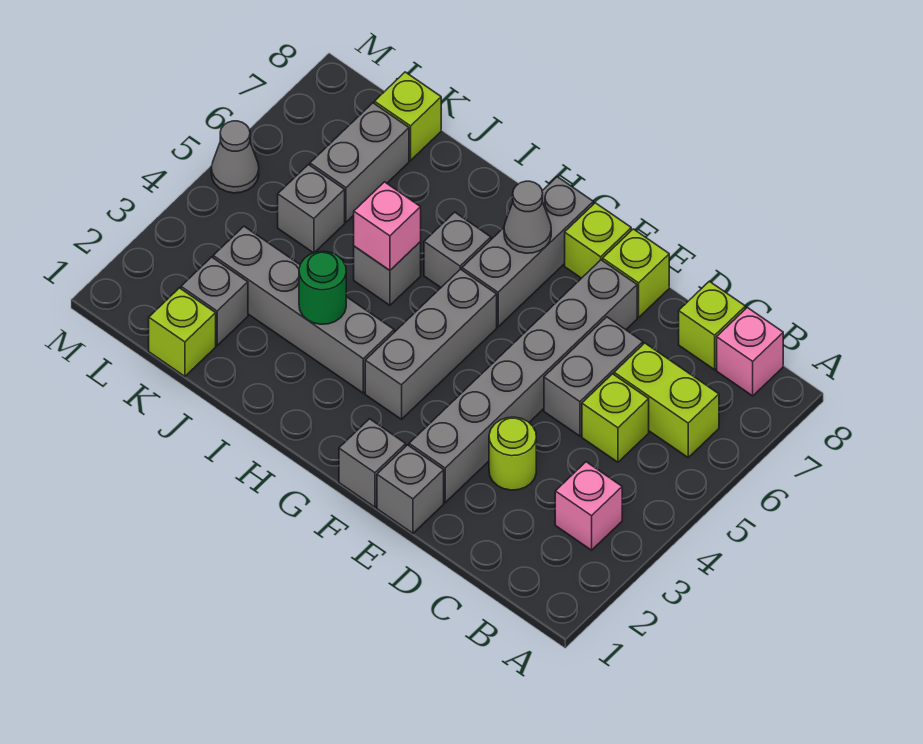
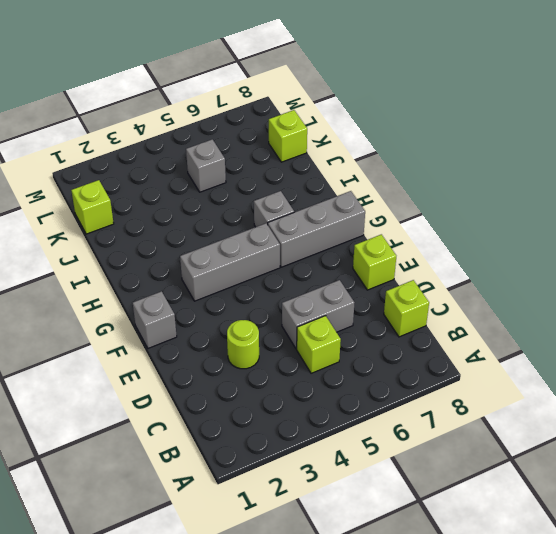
none -> pink 1x1 brick [555,462,622,550]
none -> lime 1x2 brick [614,343,719,457]
none -> pink 1x1 brick [717,307,783,396]

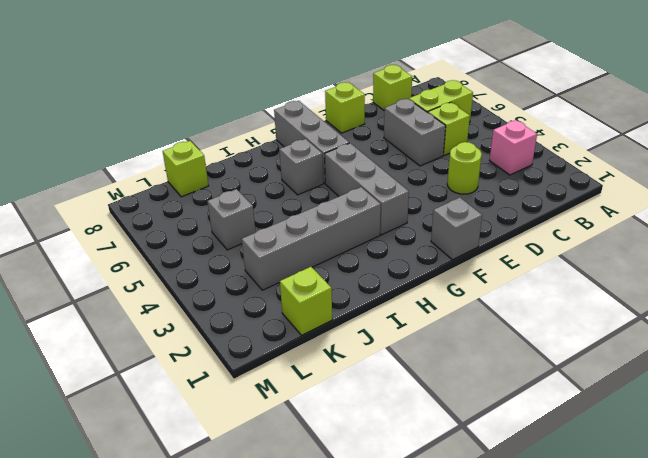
none -> pink 1x1 brick [717,307,783,396]
none -> grey 1x1 brick [377,445,444,533]
none -> grey 1x6 brick [409,260,637,502]

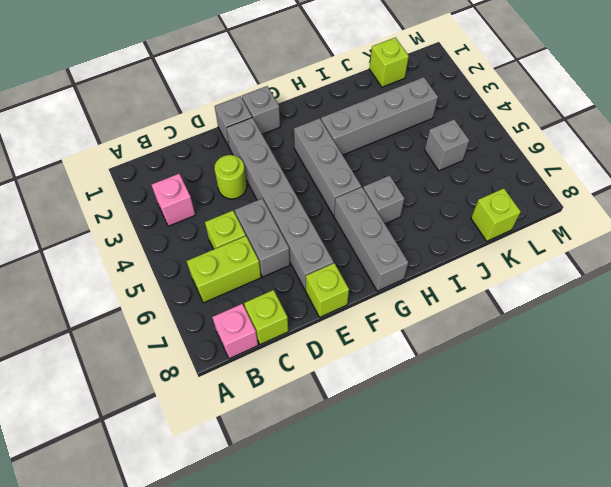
none -> lime 1x1 brick [565,203,631,278]
none -> grey 1x1 brick [354,242,421,305]
none -> grey 1x1 brick [181,257,248,345]

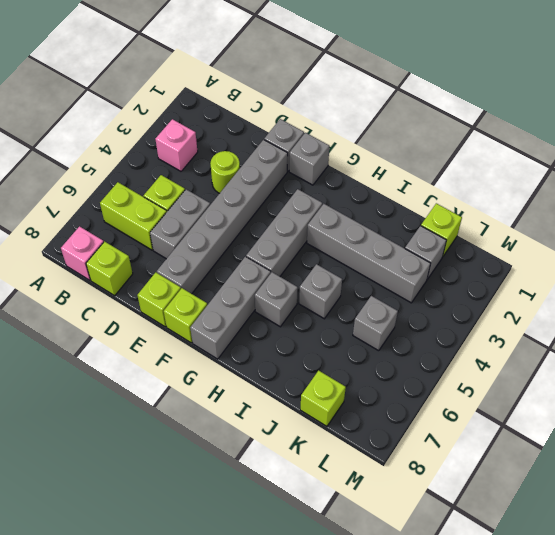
none -> grey 1x2 brick [310,103,409,222]
none -> grey 1x1 cone [211,121,259,193]
none -> grey 1x1 cone [504,181,551,253]

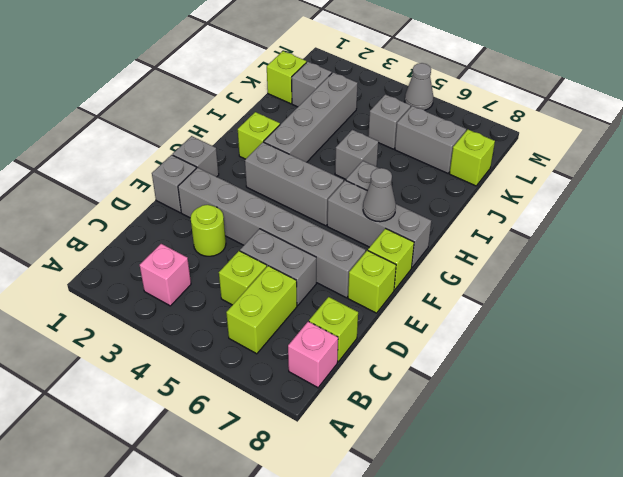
lime 1x1 brick [238,112,280,159] -> none
none -> green 1x1 round brick [299,251,346,324]
none -> pink 1x1 brick [354,182,421,270]

